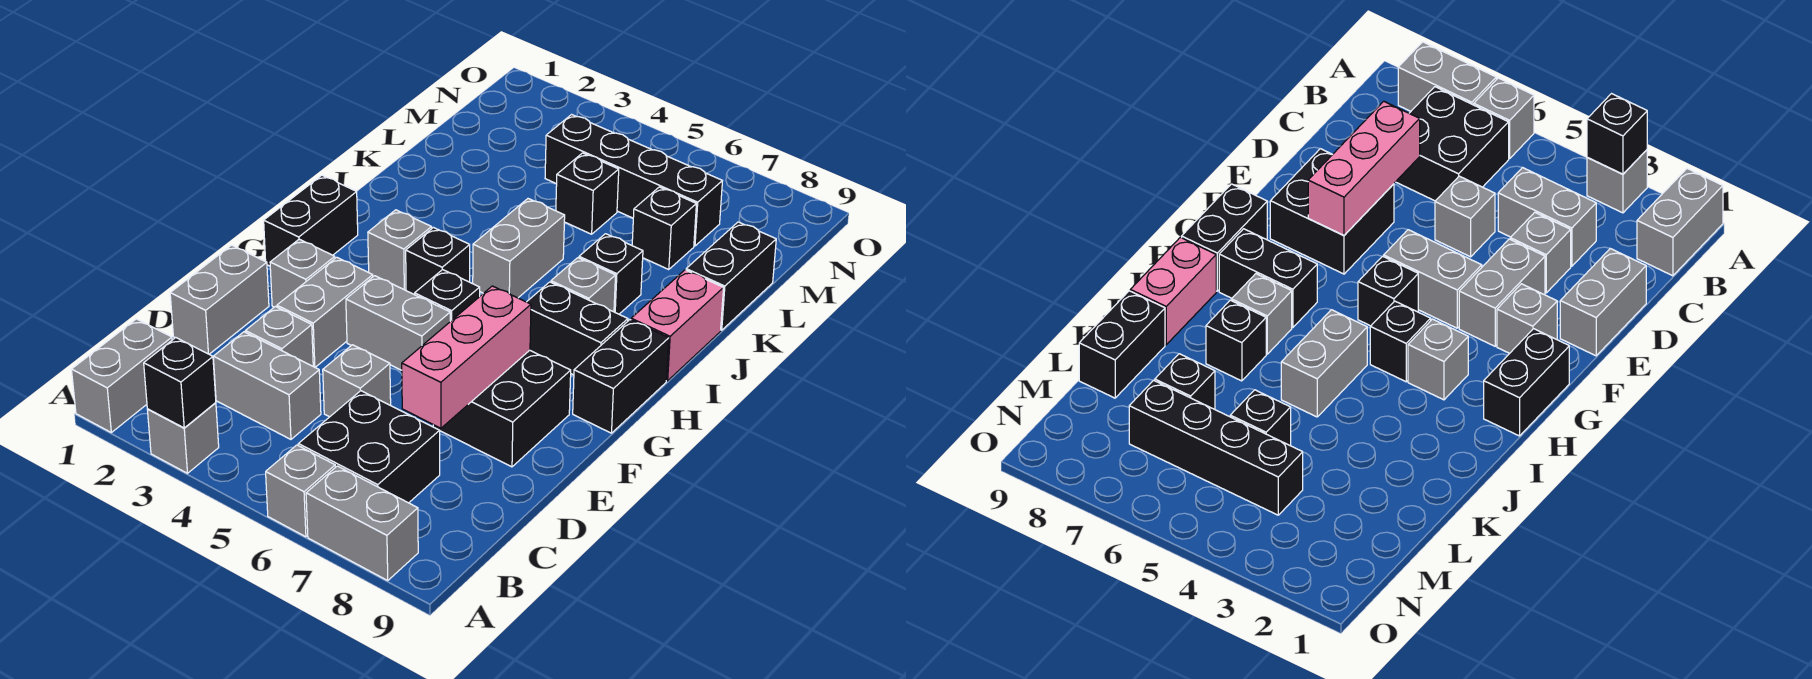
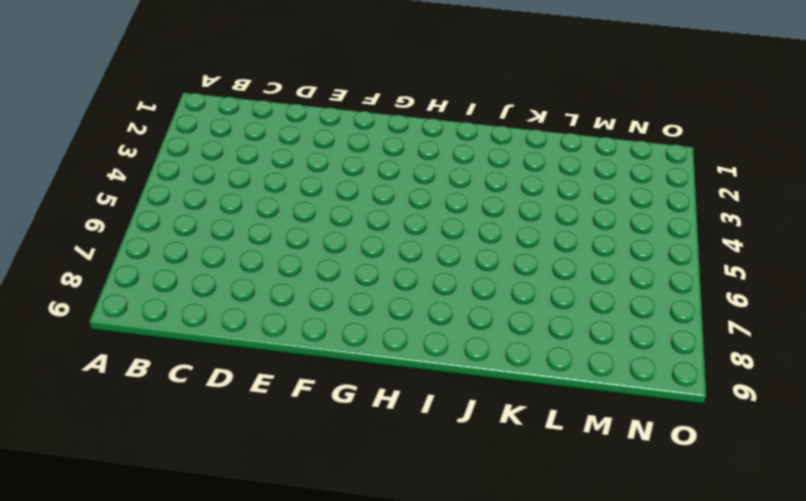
none -> grey 1x2 brick [71,319,172,432]
none -> grey 1x1 brick [147,403,219,473]
none -> grey 1x1 brick [266,445,335,537]

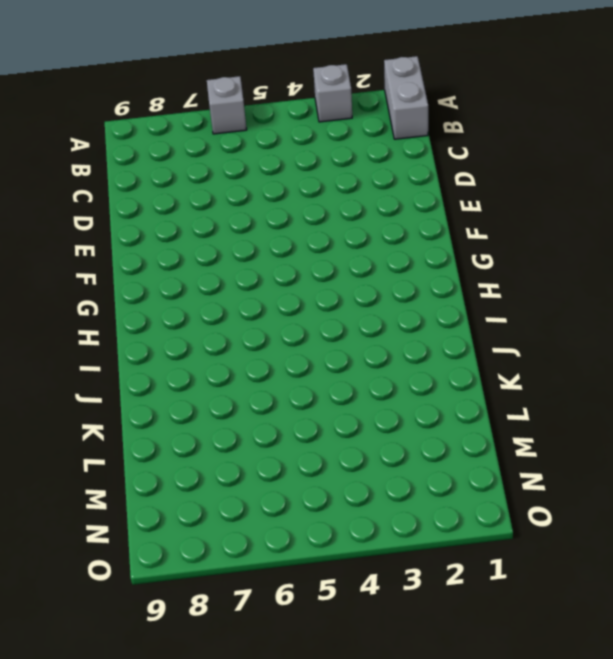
none -> grey 1x2 brick [306,466,418,580]
none -> black 2x2 brick [298,391,440,503]
none -> grey 1x2 brick [213,332,321,439]

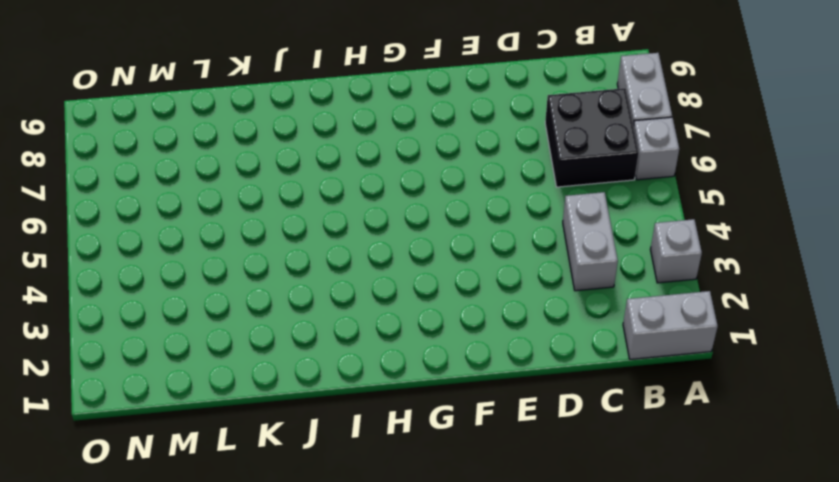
none -> grey 1x2 brick [170,245,269,354]
none -> grey 1x1 brick [245,307,313,366]
none -> grey 1x1 brick [323,345,391,417]

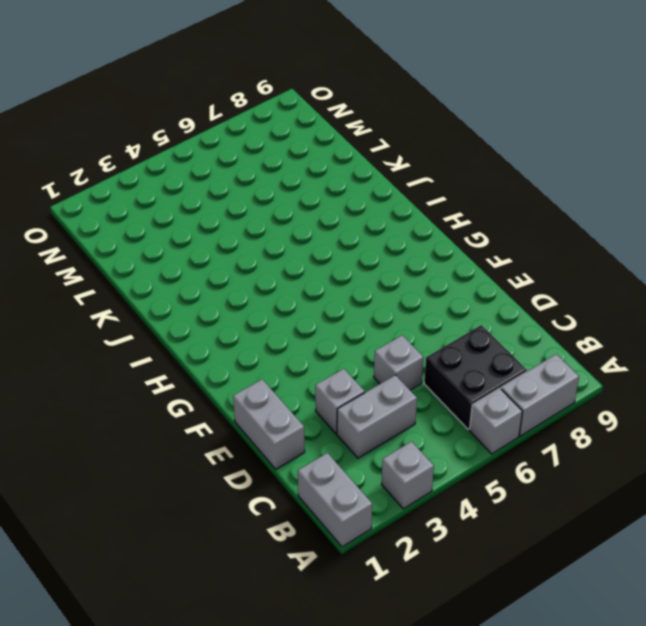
none -> grey 1x2 brick [277,257,373,367]
none -> black 2x2 brick [433,350,571,467]
none -> grey 1x1 brick [270,239,335,307]

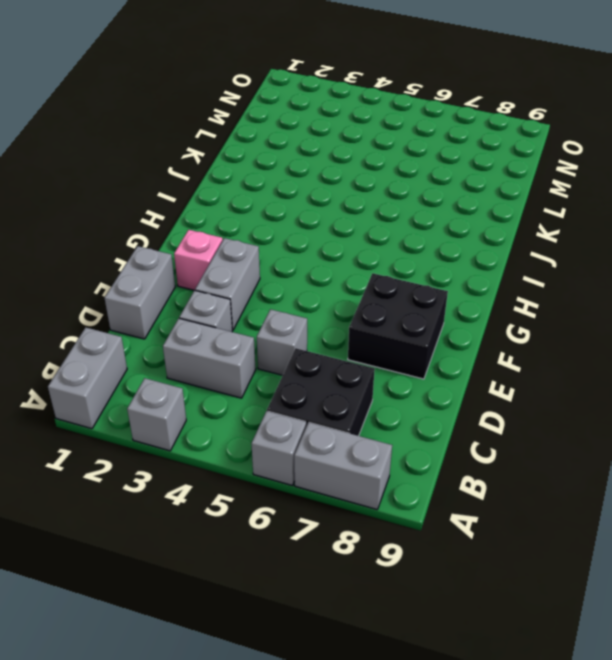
pink 1x1 brick [174,230,223,290] -> grey 1x1 brick [270,239,335,307]
none -> grey 1x2 brick [346,276,450,370]
none -> black 1x2 brick [264,175,358,266]
none -> black 1x1 brick [415,270,480,321]

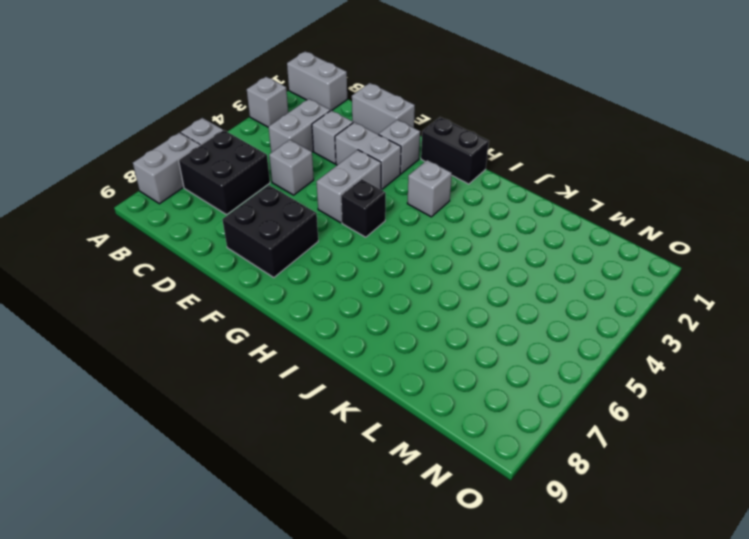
none -> black 1x2 brick [573,320,669,433]
none -> black 1x1 brick [406,228,470,295]
none -> black 1x2 brick [527,282,628,375]

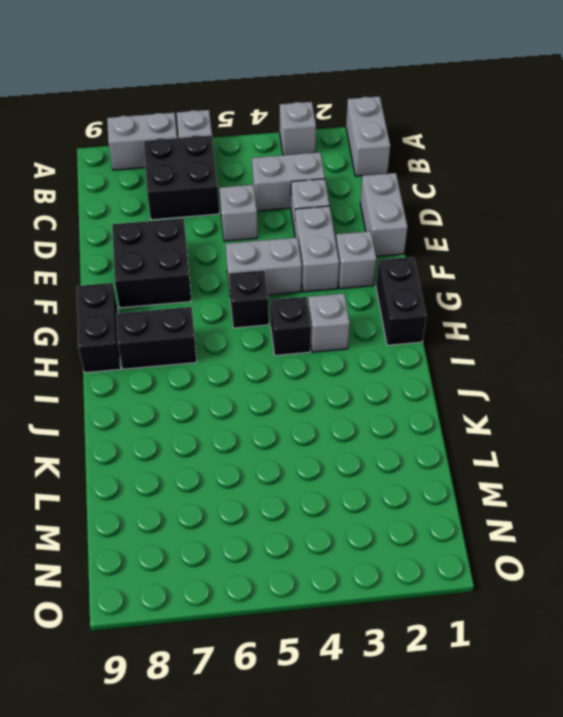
none -> grey 1x2 brick [473,199,565,298]
none -> grey 1x1 brick [551,258,616,312]
none -> pink 1x2 brick [631,270,723,381]

